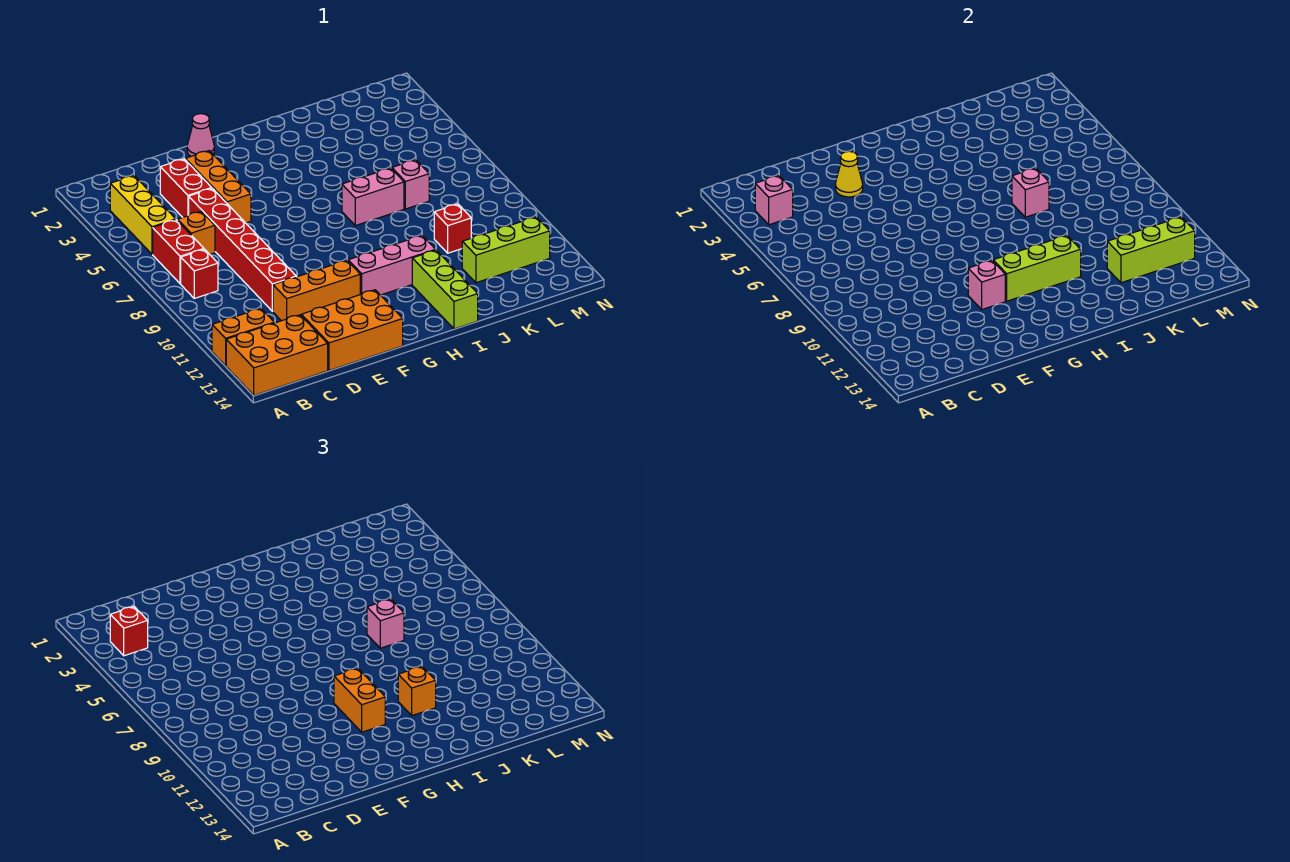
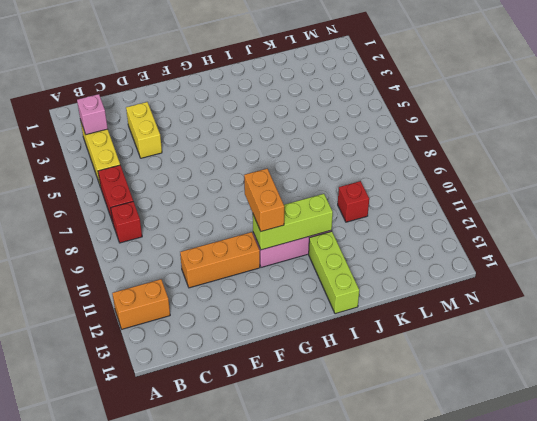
yellow 1x2 brick [126,102,162,158] -> red 1x2 brick [160,159,212,217]
none -> orange 2x3 brick [226,315,328,395]
none -> orange 1x1 brick [178,211,215,254]
none -> red 1x6 brick [189,188,296,311]

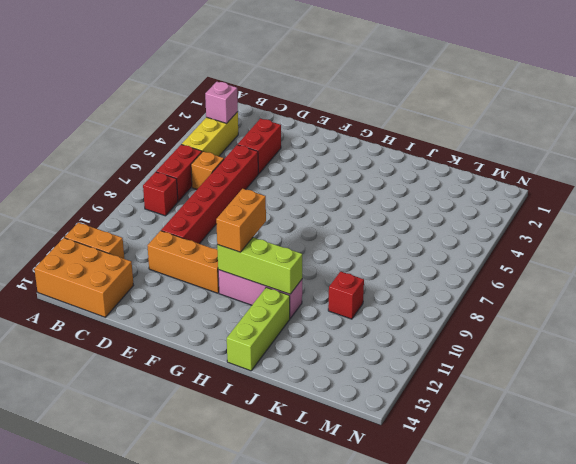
none -> orange 2x3 brick [301,290,403,370]
none -> orange 1x3 brick [185,151,251,223]
none -> pink 1x1 cone [187,114,214,156]

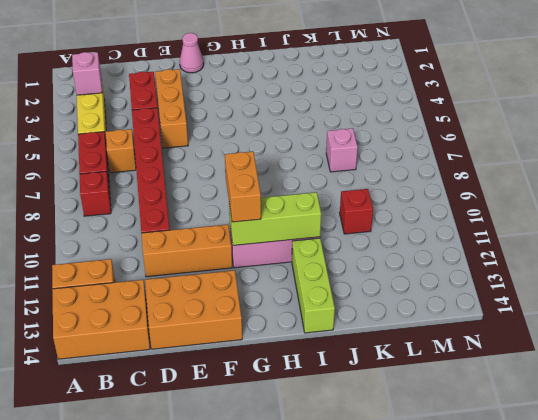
none -> pink 1x2 brick [342,168,404,226]
none -> lime 1x3 brick [462,217,550,283]
none -> yellow 1x1 cone [835,151,863,197]

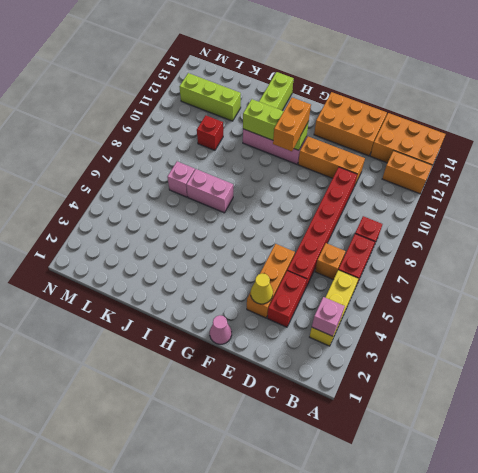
none -> pink 1x1 brick [968,260,1005,309]
none -> pink 1x1 brick [1012,168,1049,217]
none -> lime 1x3 brick [1107,217,1195,283]

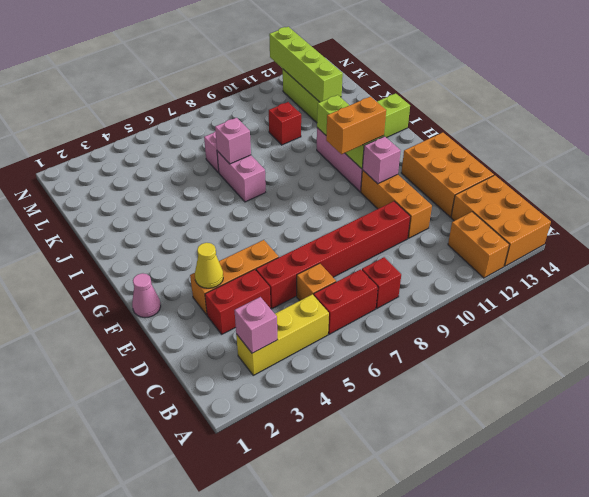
lime 1x4 brick [269,27,343,102] -> lime 1x3 brick [1107,217,1195,283]
none -> red 1x1 brick [110,607,148,656]
none -> orange 1x1 brick [398,666,436,715]
none -> pink 1x1 brick [367,599,404,648]

